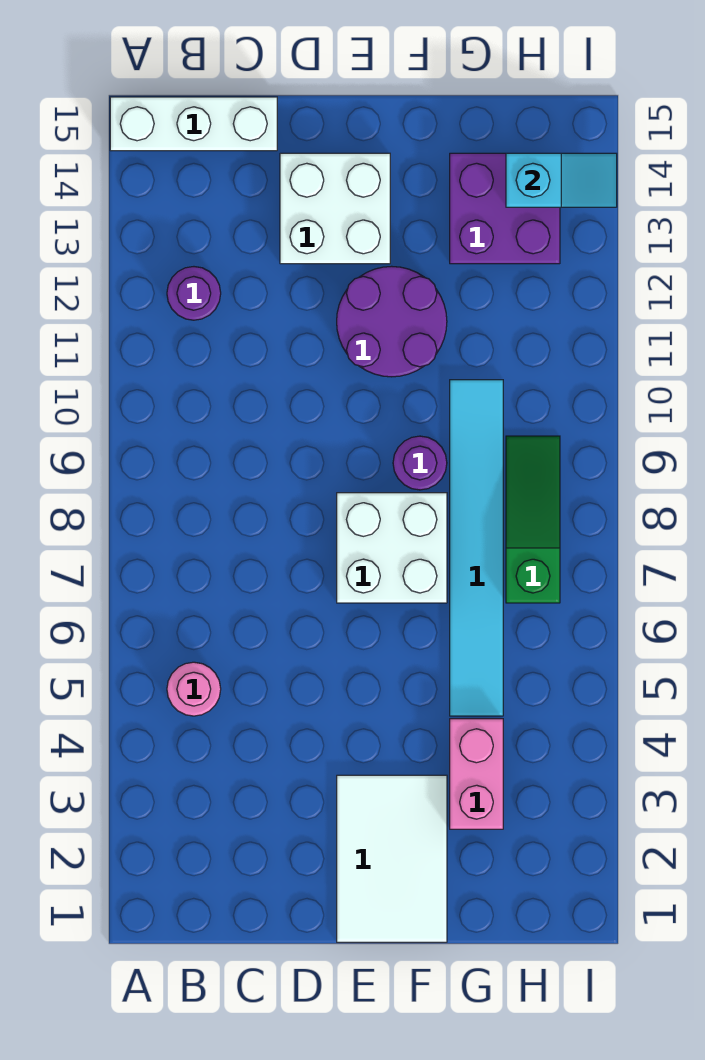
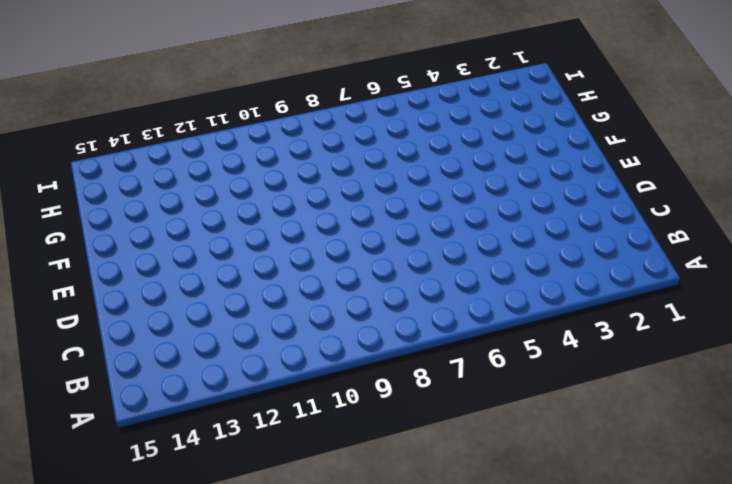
none -> white 1x3 brick [110,97,277,151]
none -> pink 1x1 round brick [167,662,221,716]
none -> purple 1x1 round brick [167,267,221,320]

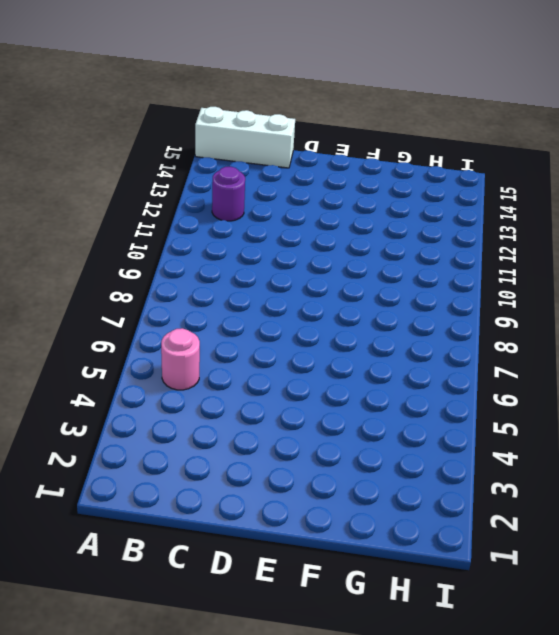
none -> white 2x2 brick [280,153,390,264]
none -> white 2x3 tile [337,775,447,942]
none -> white 2x2 brick [337,493,447,603]

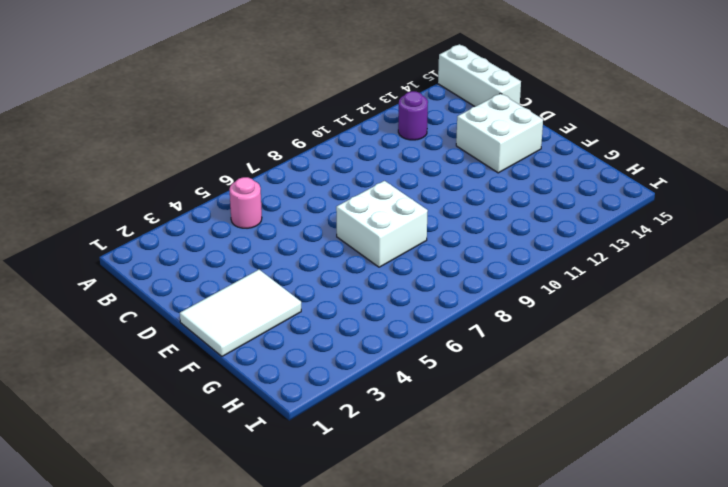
none -> purple 2x2 round brick [337,266,447,377]
none -> purple 1x1 round brick [393,436,447,490]
none -> pink 1x2 brick [450,719,503,829]

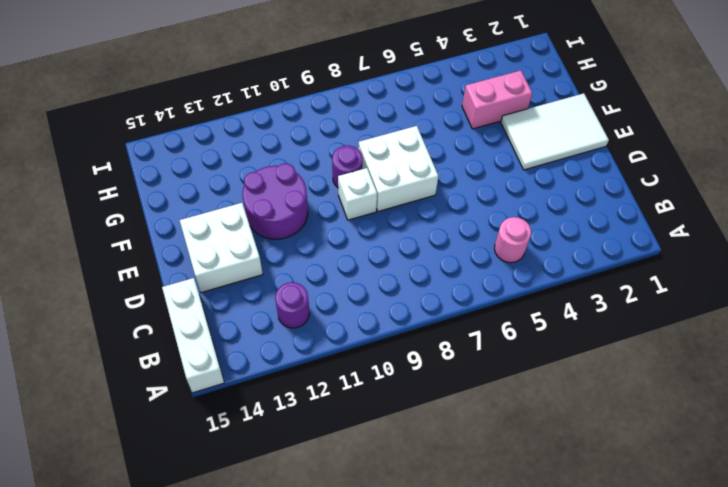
white 1x1 brick [338,168,377,220] -> none
none -> cyan 1x6 tile [450,380,503,716]
none -> purple 2x2 brick [450,153,560,264]
none -> green 1x3 slope [506,436,560,603]

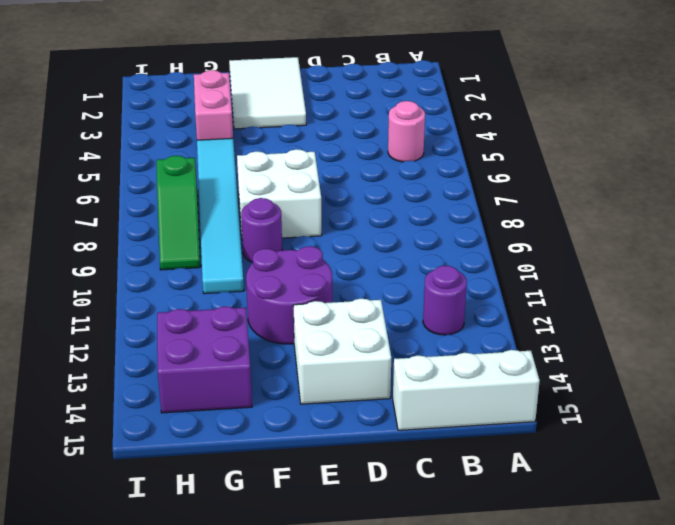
none -> cyan 1x2 slope [506,153,617,207]

